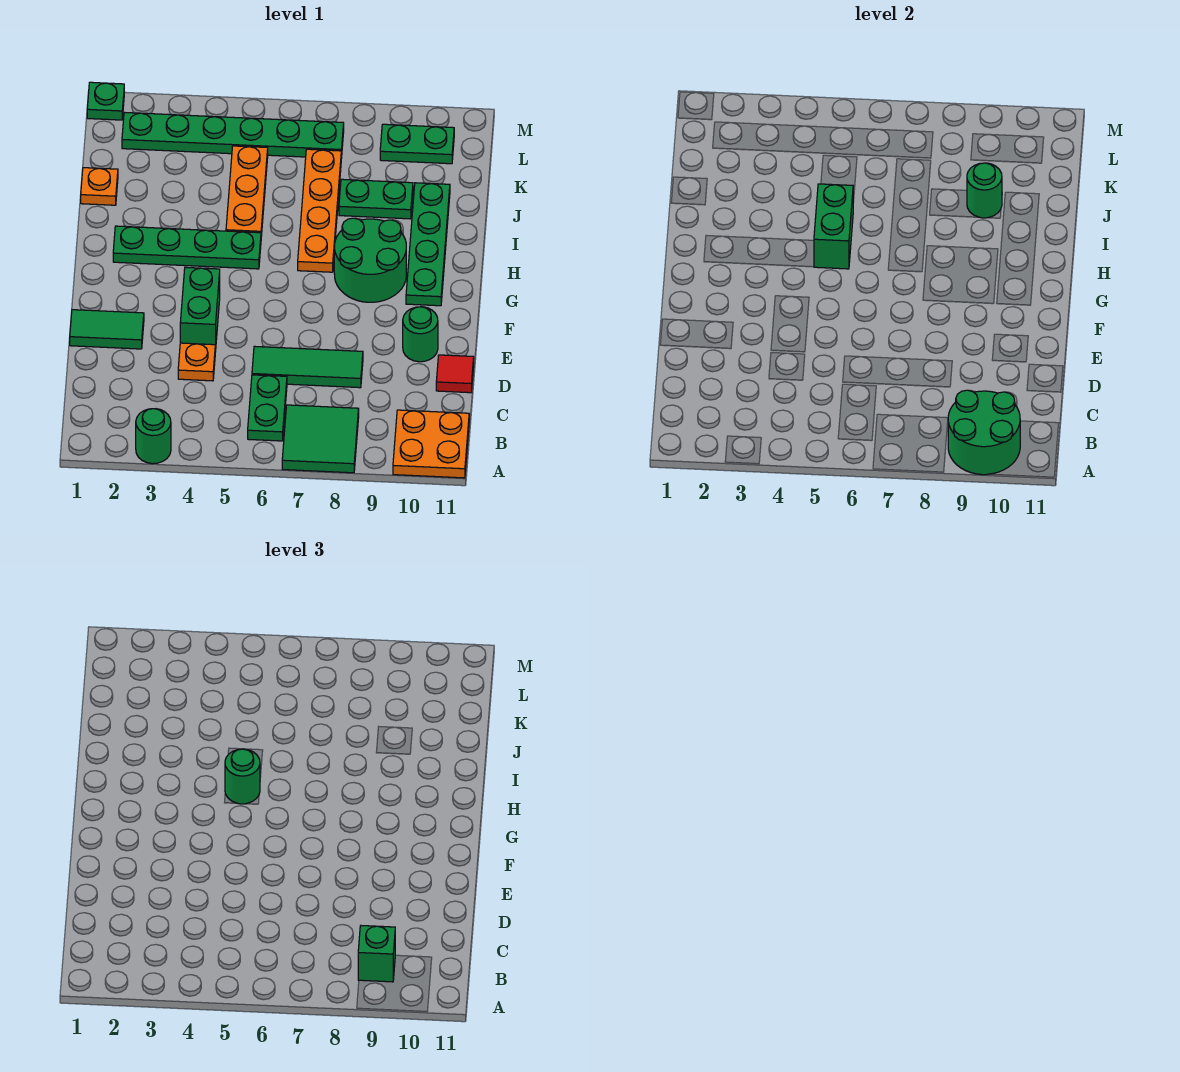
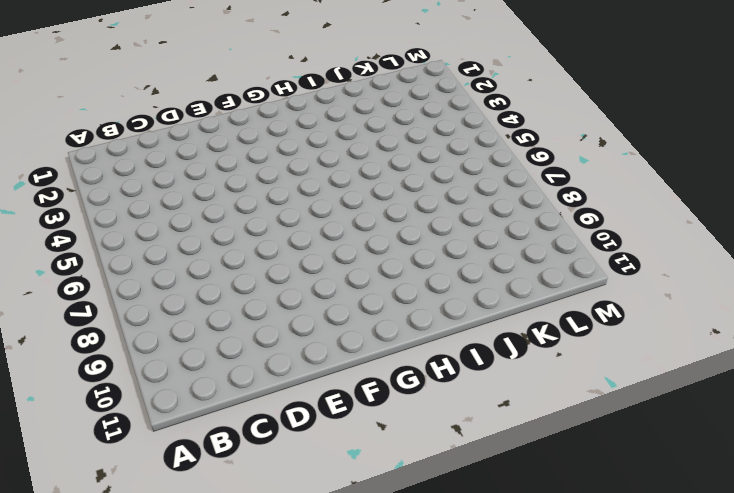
none -> green 1x1 round brick [136,409,171,464]
none -> green 2x2 tile [282,405,359,473]
none -> orange 2x2 plate [393,410,469,478]

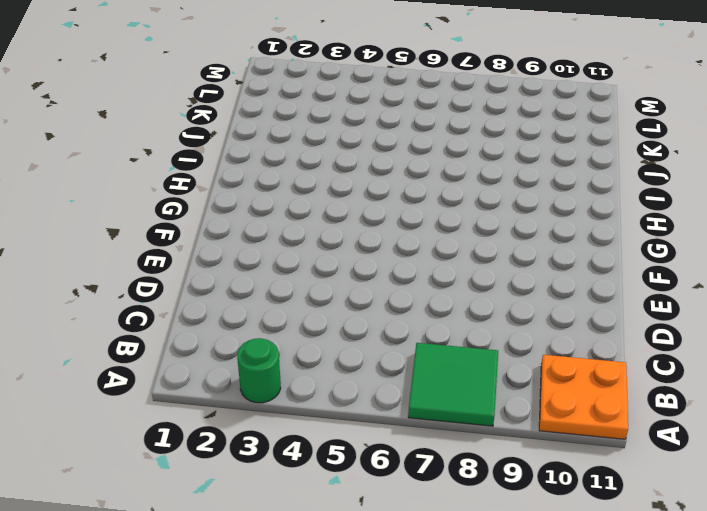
none -> green 1x2 plate [248,375,287,441]
none -> orange 1x1 plate [178,343,215,381]
none -> green 1x3 tile [252,346,363,388]

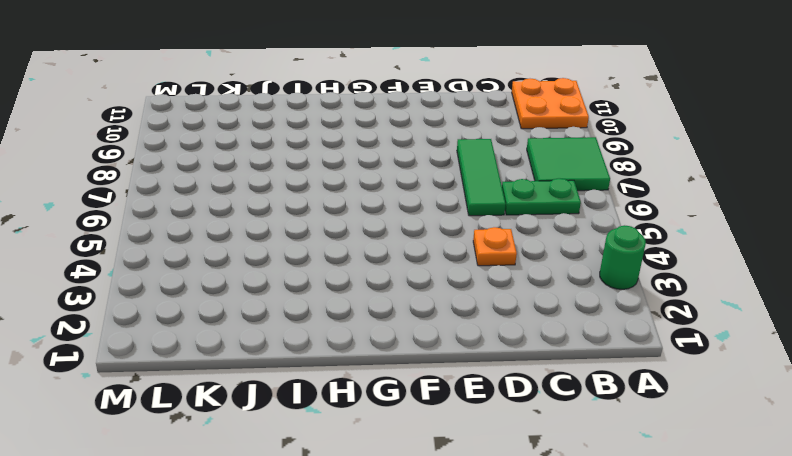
none -> red 1x1 tile [436,355,474,393]
none -> green 1x2 tile [70,310,144,349]
none -> green 1x2 brick [180,267,220,352]

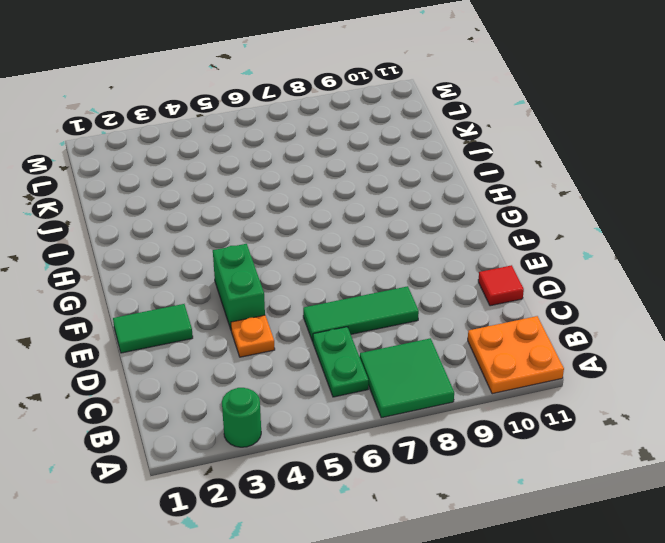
none -> green 1x1 round brick [403,307,438,362]
none -> green 2x2 round brick [334,218,406,302]
none -> green 1x4 plate [406,183,450,306]

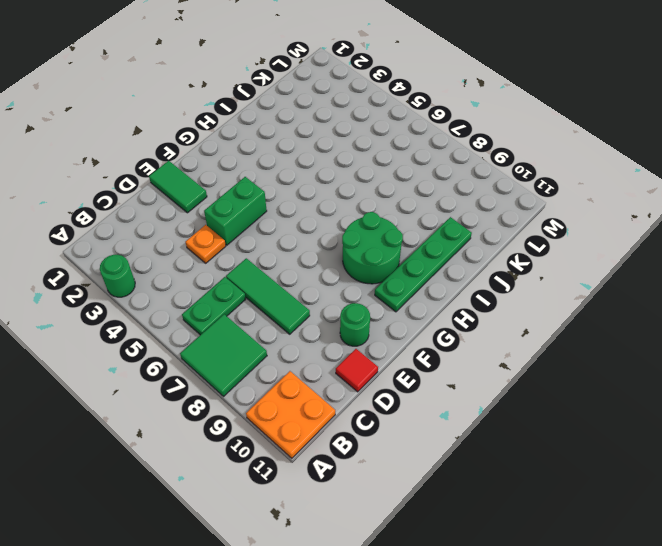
none -> green 1x4 plate [113,226,261,269]
none -> orange 1x4 plate [298,149,341,272]
none -> orange 1x3 plate [226,146,268,236]

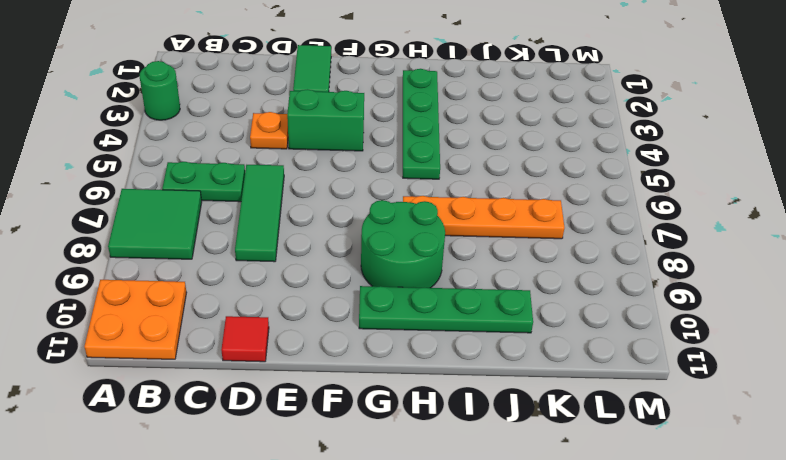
none -> green 1x1 round brick [403,307,438,362]
none -> orange 1x3 plate [226,146,268,236]
none -> orange 1x1 plate [81,168,118,205]

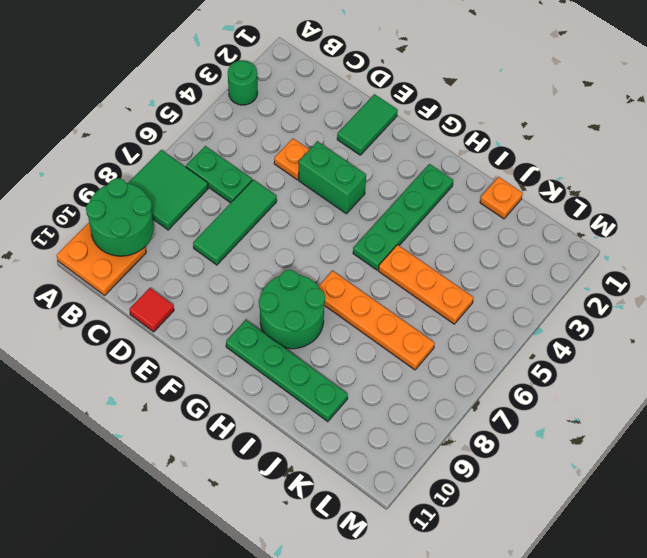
none -> green 1x1 round brick [403,307,438,362]
none -> green 1x2 plate [339,179,413,219]
none -> green 1x6 plate [122,112,344,158]

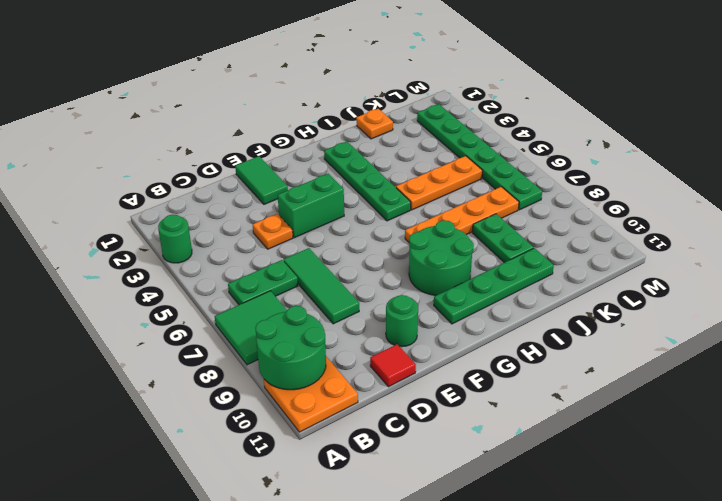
none -> green 1x2 plate [380,124,454,164]
none -> green 1x1 plate [87,82,124,120]
none -> green 1x2 brick [814,184,853,269]

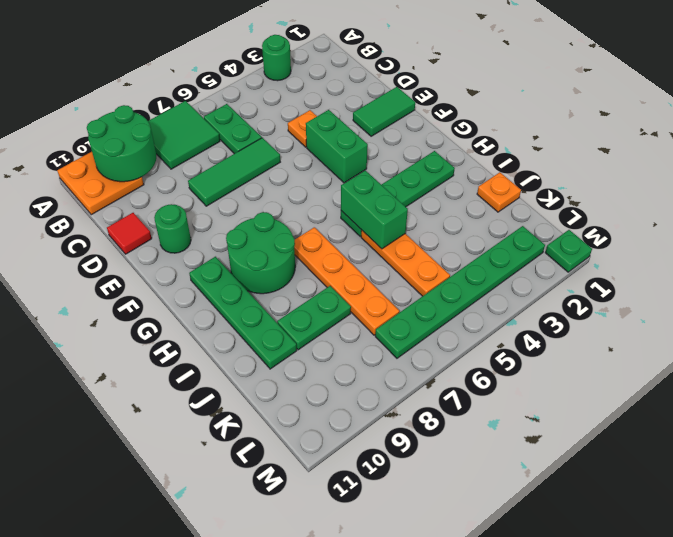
none -> green 1x2 plate [380,124,454,164]
none -> green 1x1 round brick [967,163,1002,218]
none -> green 1x1 brick [358,926,395,982]

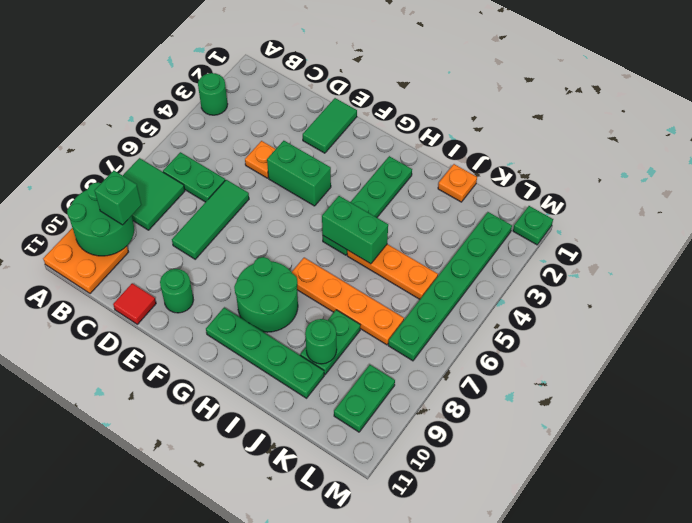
none -> green 1x1 round brick [225,749,260,804]

